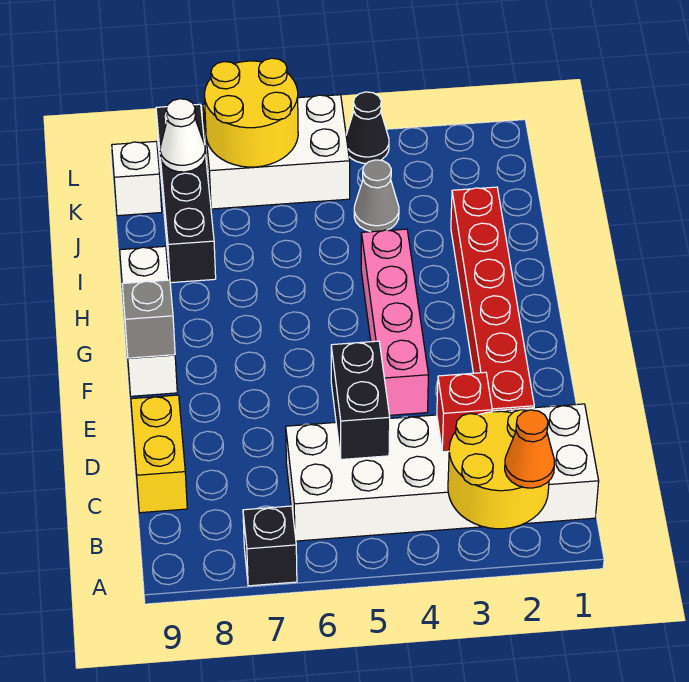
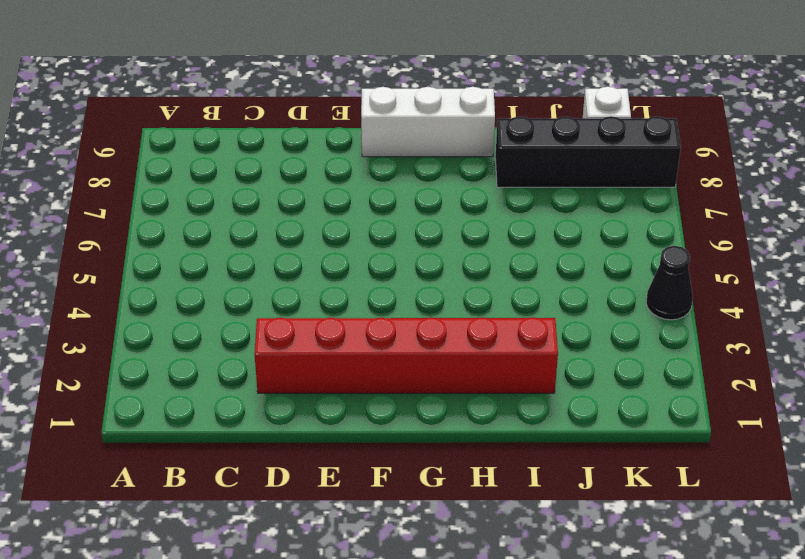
none -> black 1x1 brick [243,506,297,586]
none -> white 2x6 brick [286,404,599,541]
none -> yellow 1x2 brick [131,395,187,513]

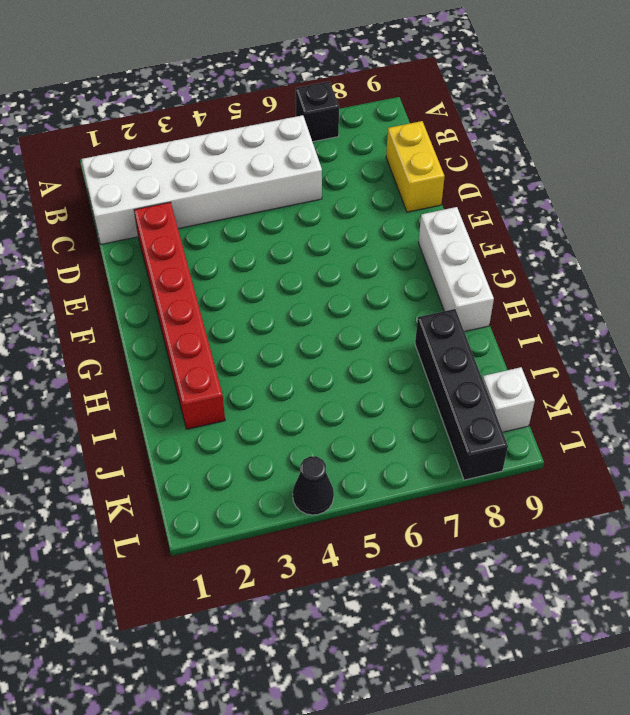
none -> pink 1x4 brick [361,229,429,415]
none -> grey 1x1 cone [354,160,399,232]
none -> white 2x3 brick [203,95,350,209]

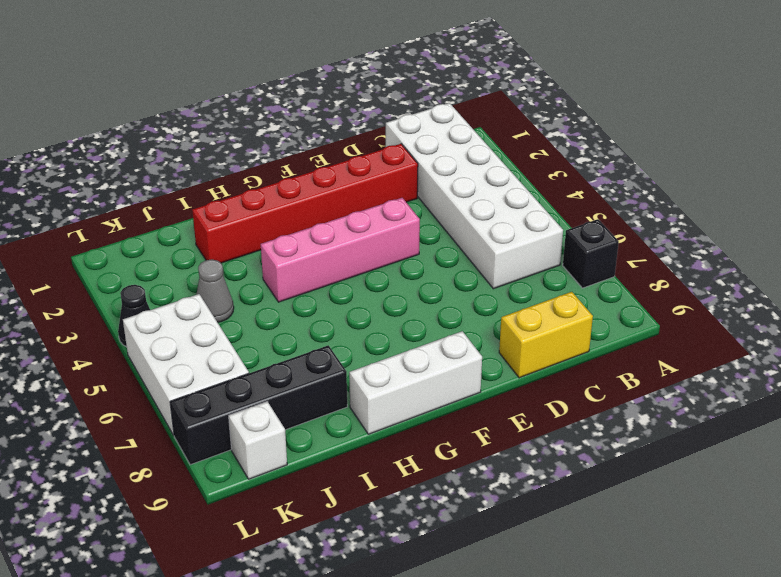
none -> yellow 2x2 round brick [448,410,549,529]
none -> red 1x1 brick [437,372,492,452]
none -> black 1x2 brick [331,341,390,459]

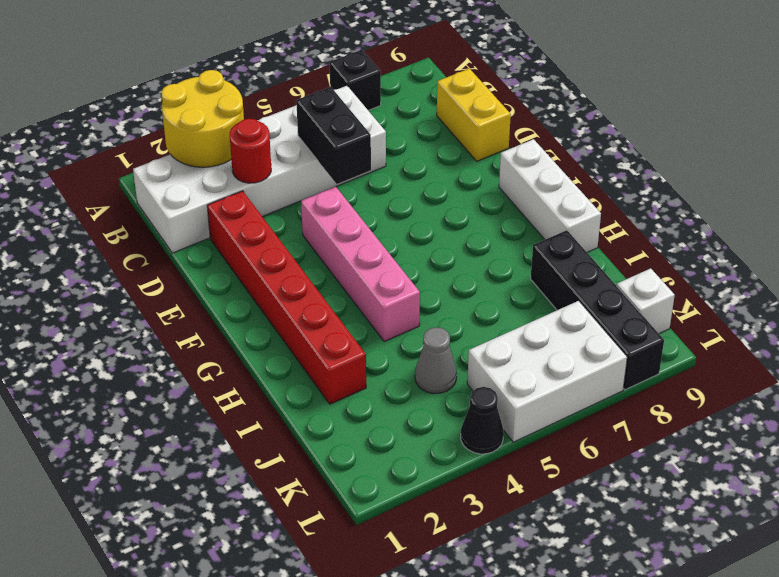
red 1x1 round brick [230,119,271,183] -> red 1x1 brick [437,372,492,452]
none -> grey 1x1 brick [122,280,175,358]
none -> yellow 2x2 round brick [205,58,298,167]
none -> white 1x1 cone [160,99,206,172]

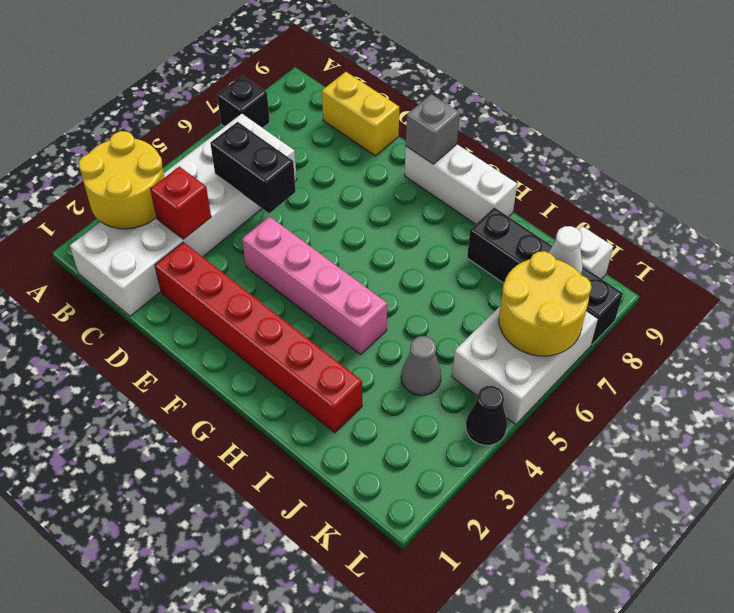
none -> orange 1x1 cone [505,410,555,488]

